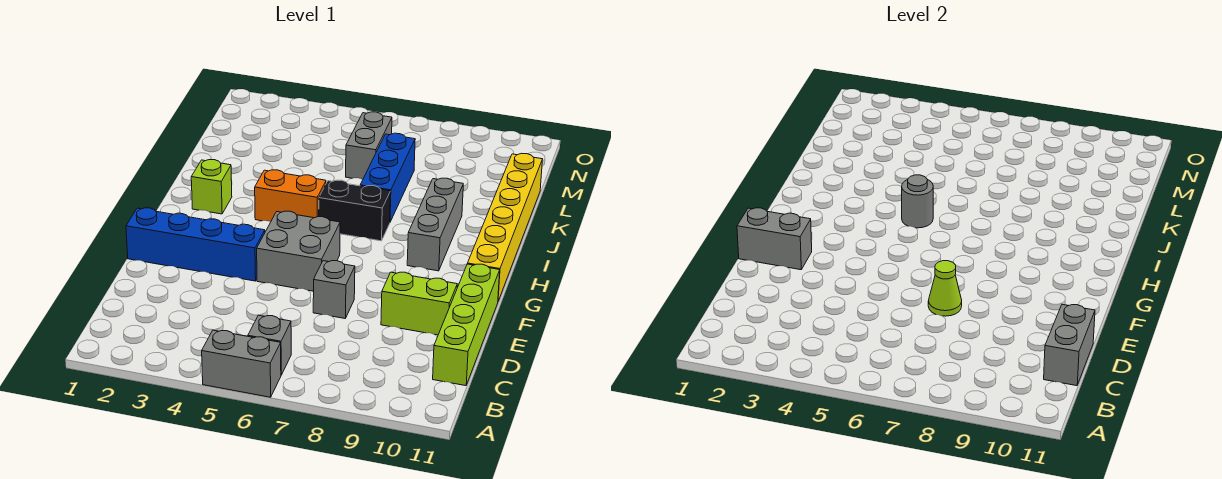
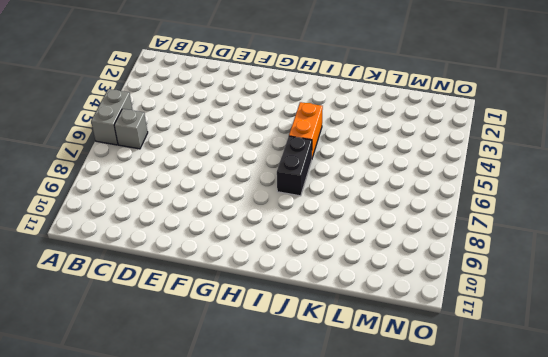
none -> lime 1x4 brick [433,264,500,386]
none -> grey 1x1 brick [313,261,355,318]
none -> lime 1x2 brick [381,272,457,335]

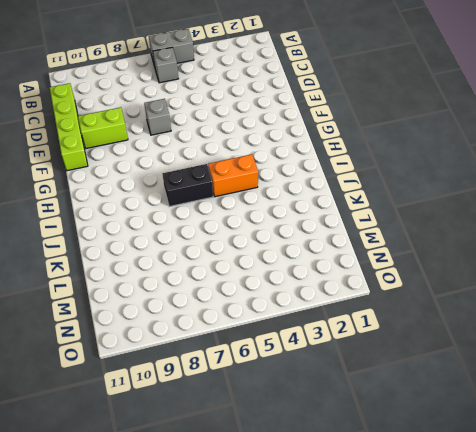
none -> blue 1x4 brick [126,208,265,281]
none -> grey 2x2 brick [257,211,340,291]
none -> yellow 1x6 brick [468,153,542,301]

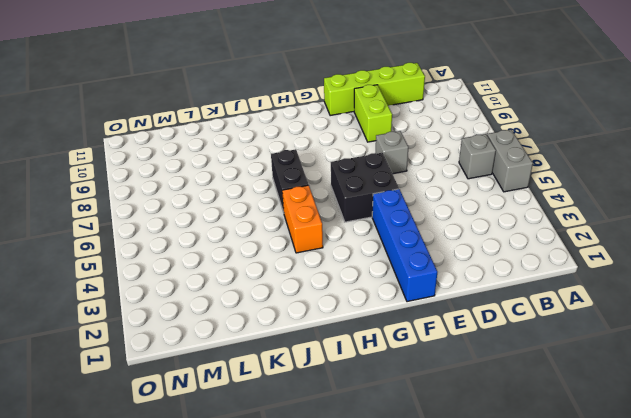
black 2x2 brick [331,153,399,222] -> grey 2x2 brick [257,211,340,291]
none -> yellow 1x6 brick [468,153,542,301]
none -> grey 1x3 brick [407,178,463,271]
none -> lime 1x1 brick [191,160,232,214]

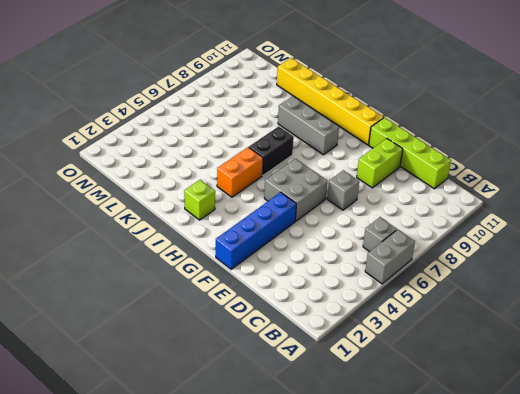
none -> blue 1x3 brick [360,133,415,222]
none -> grey 1x2 brick [346,112,392,179]
none -> grey 1x2 brick [1044,304,1095,386]

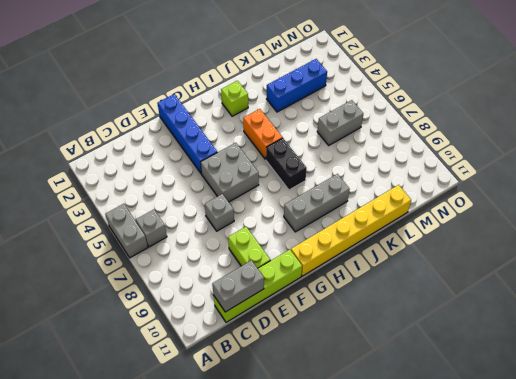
blue 1x3 brick [267,59,327,112] -> blue 1x3 brick moved to [360,133,415,222]
none -> lime 1x1 cone [928,261,962,316]
none -> grey 1x2 brick [737,208,812,270]
none -> grey 1x1 round brick [902,175,933,228]

